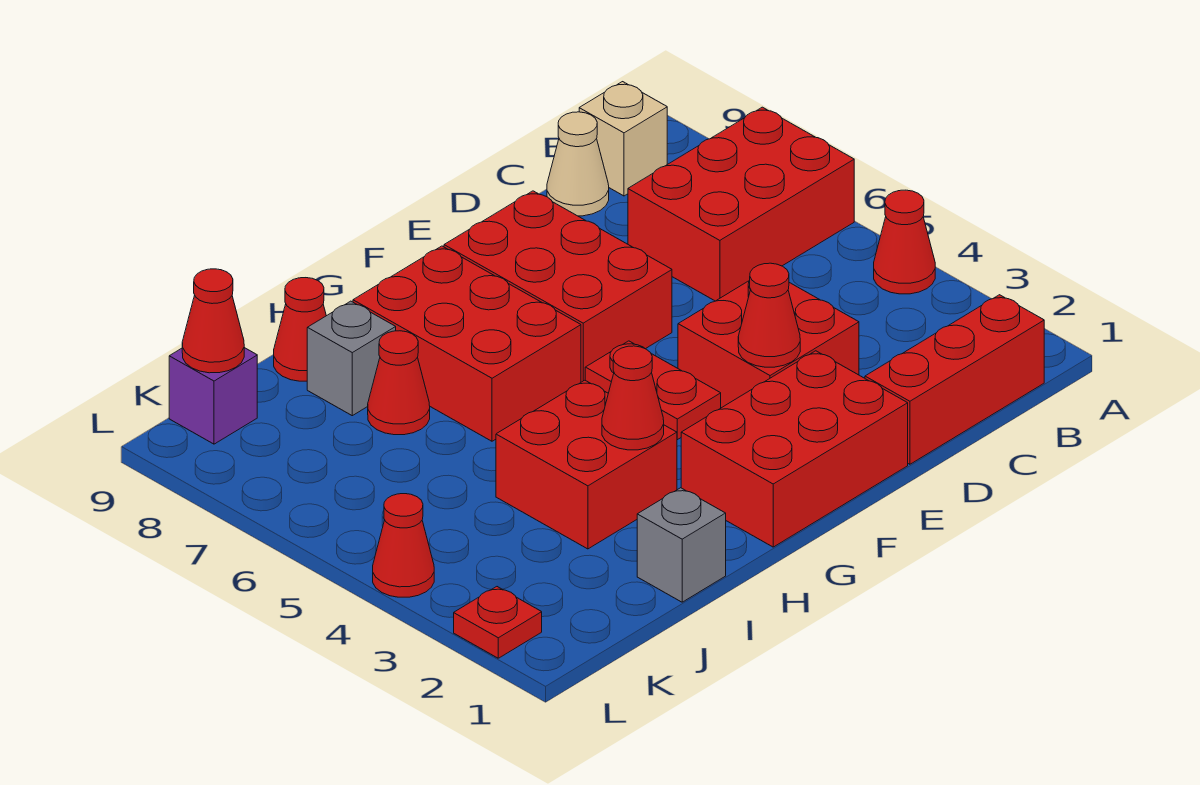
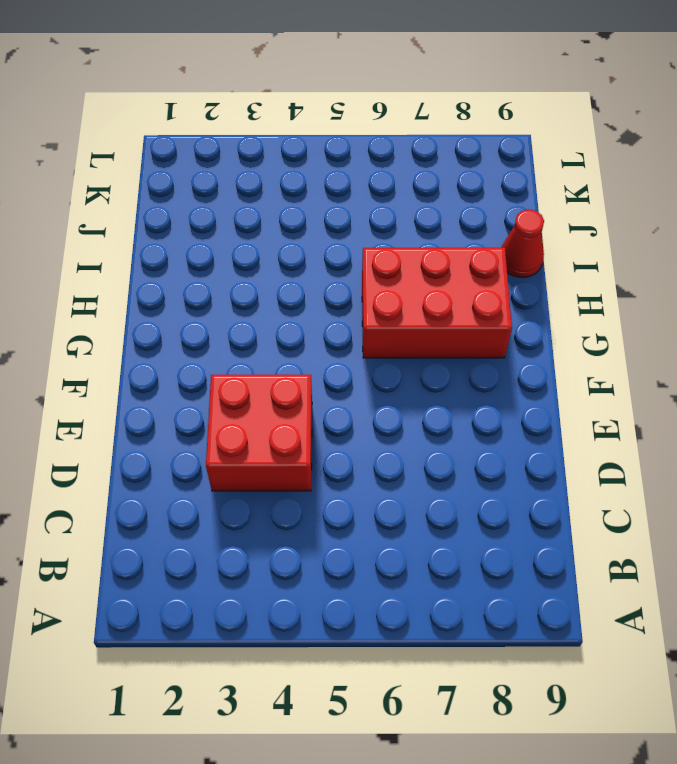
none -> red 1x1 cone [874,190,935,294]
none -> red 2x3 brick [628,107,854,301]
none -> red 1x3 brick [865,295,1044,464]

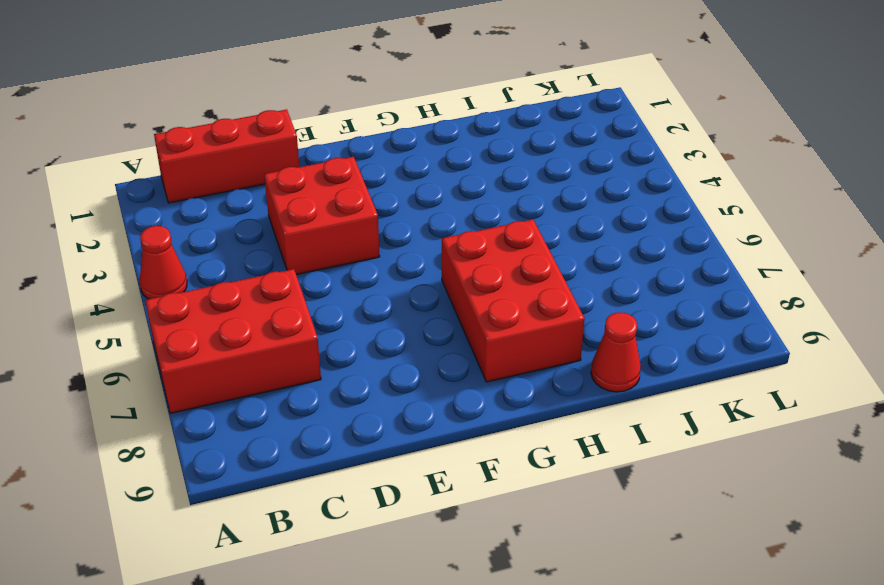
none -> tan 1x1 brick [579,82,667,196]
none -> tan 1x1 cone [547,112,609,216]
none -> red 2x3 brick [681,351,908,547]

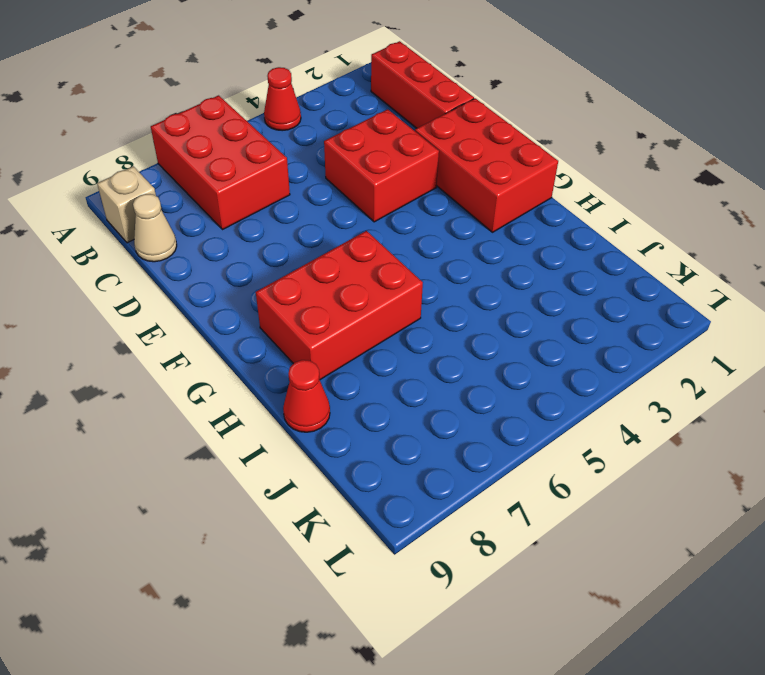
none -> red 2x3 brick [444,191,672,382]
none -> red 1x2 plate [585,341,721,440]
none -> red 2x2 brick [496,380,677,549]

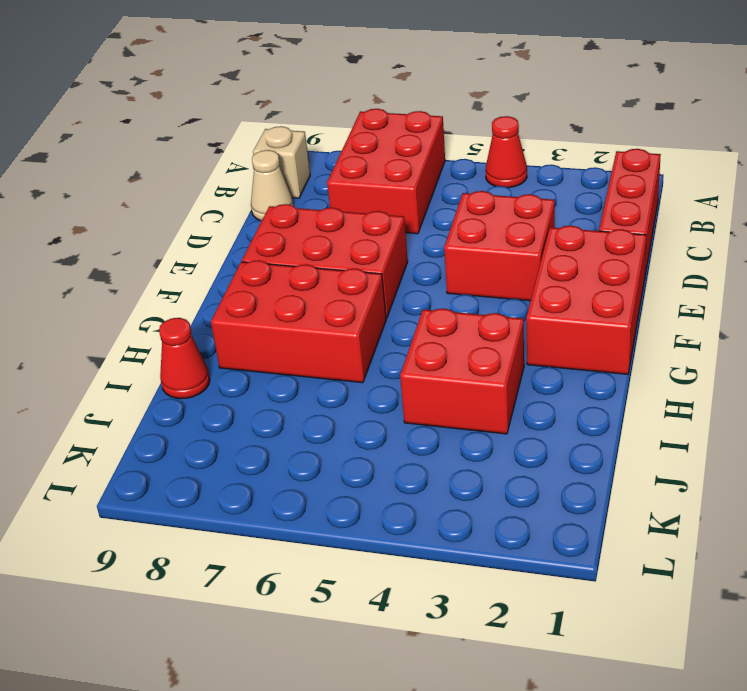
none -> red 1x2 plate [585,341,721,440]
none -> grey 1x1 brick [637,488,726,602]
none -> red 1x1 cone [368,331,430,435]

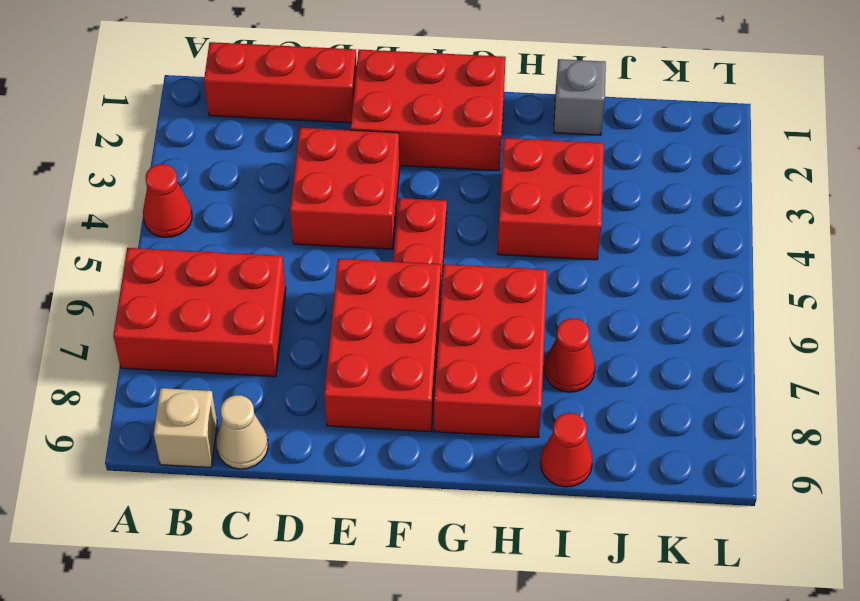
none -> grey 1x1 brick [307,301,396,416]
none -> purple 1x1 brick [169,348,257,444]
none -> red 1x1 plate [454,587,542,658]

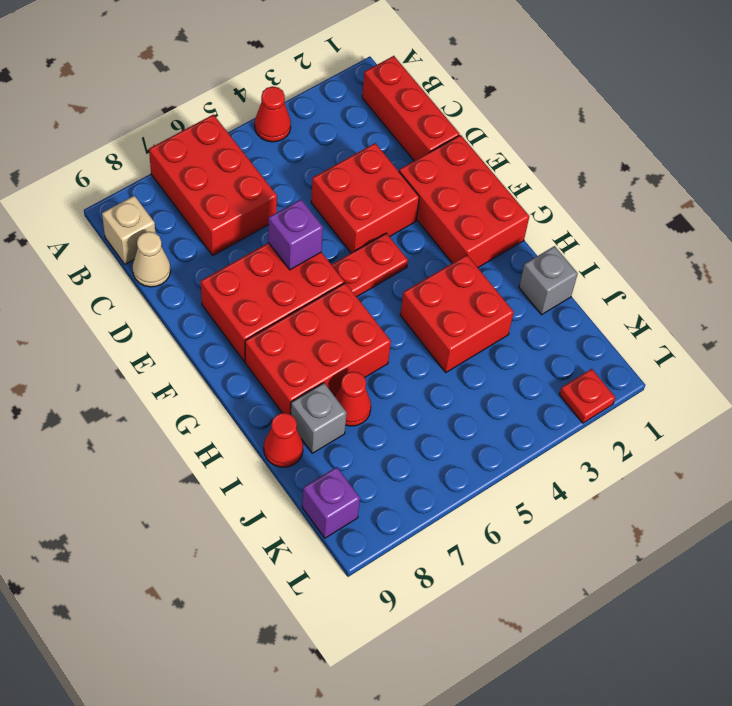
purple 1x1 brick [268,199,323,270] -> none
none -> red 1x1 cone [373,494,434,597]
none -> red 1x1 cone [738,263,800,367]
none -> red 1x1 cone [602,346,664,450]

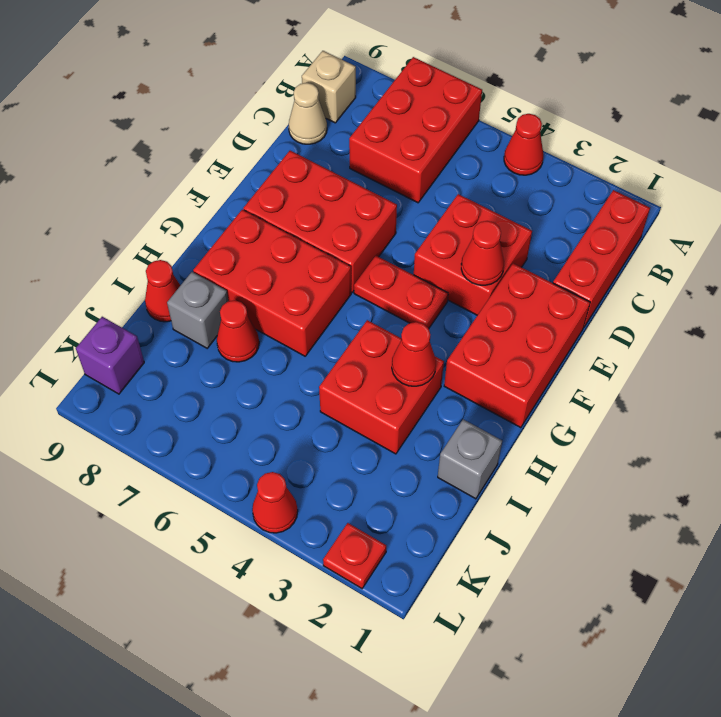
none -> red 1x1 cone [182,269,244,373]

